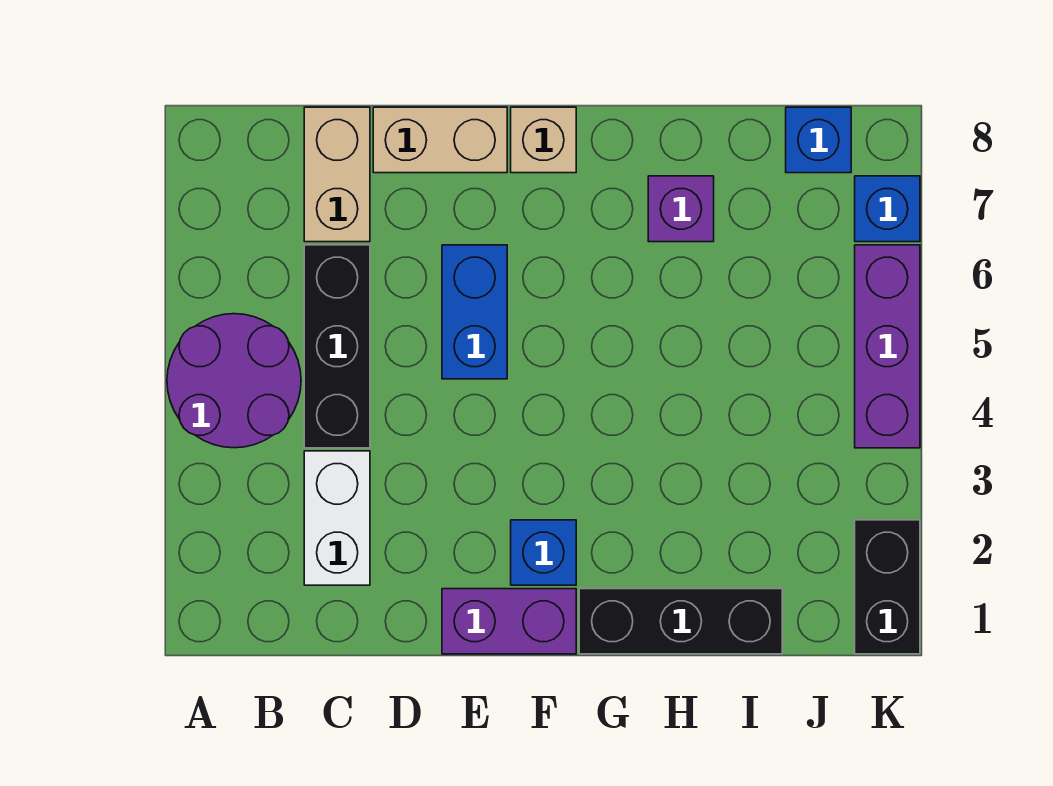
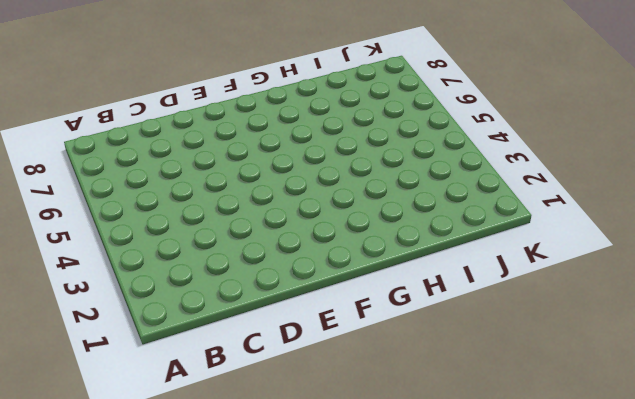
none -> purple 2x2 round brick [167,314,301,448]
none -> white 1x2 brick [304,451,370,585]
none -> black 1x3 brick [304,245,370,448]

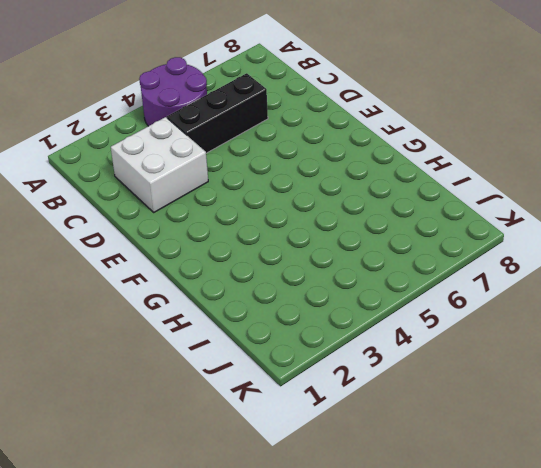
white 2x2 brick [111,117,208,212] -> white 1x2 brick [304,451,370,585]
none -> tan 1x2 brick [304,107,370,242]
none -> tan 1x2 brick [373,107,507,173]
none -> purple 1x2 brick [442,589,576,654]

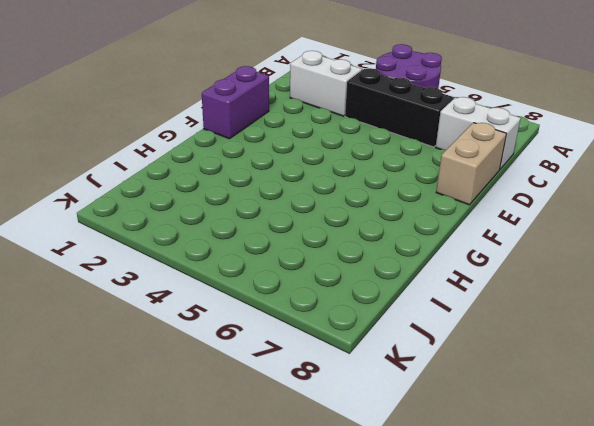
white 1x2 brick [436,97,521,169] -> tan 1x2 brick [304,107,370,242]
none -> blue 1x2 brick [442,245,507,379]
none -> blue 1x1 brick [511,520,576,585]
none -> tan 1x1 brick [511,107,576,173]

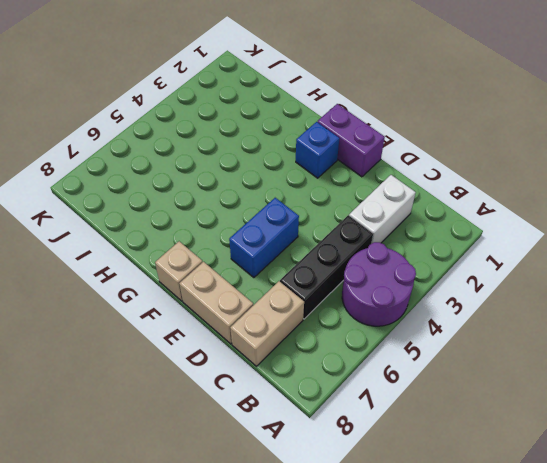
none -> black 1x3 brick [579,589,782,654]
none -> purple 1x1 brick [648,176,714,242]
none -> blue 1x1 brick [786,107,851,173]

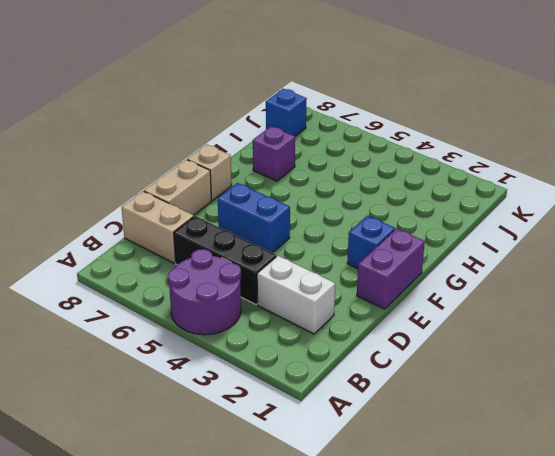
none -> black 1x3 brick [579,589,782,654]
none -> black 1x2 brick [855,520,920,654]
none -> purple 1x3 brick [855,245,920,448]

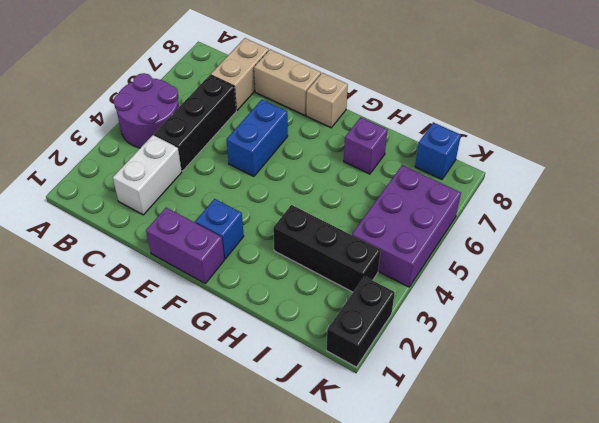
black 1x3 brick [273,205,381,292] -> black 1x3 brick moved to [579,589,782,654]
purple 2x3 brick [352,165,461,287] -> purple 1x3 brick [855,245,920,448]
none -> blue 1x1 brick [855,176,920,242]

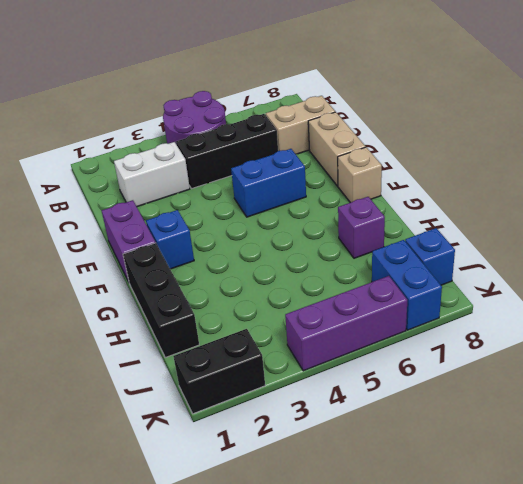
blue 1x2 brick [372,240,442,330] -> blue 1x1 brick [855,176,920,242]

